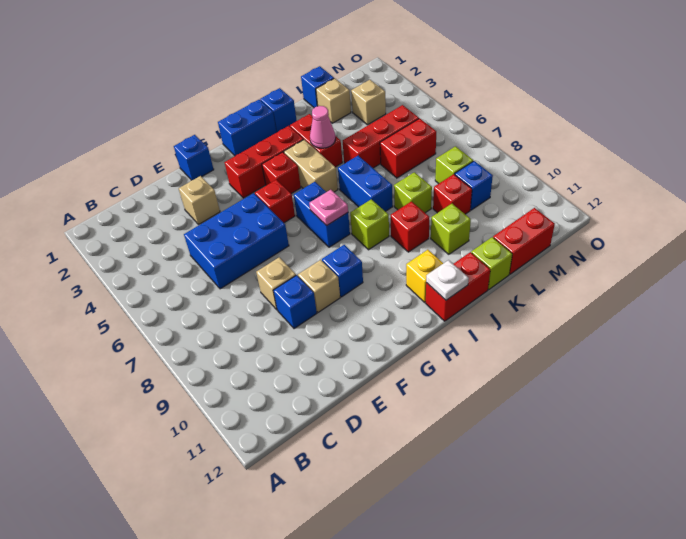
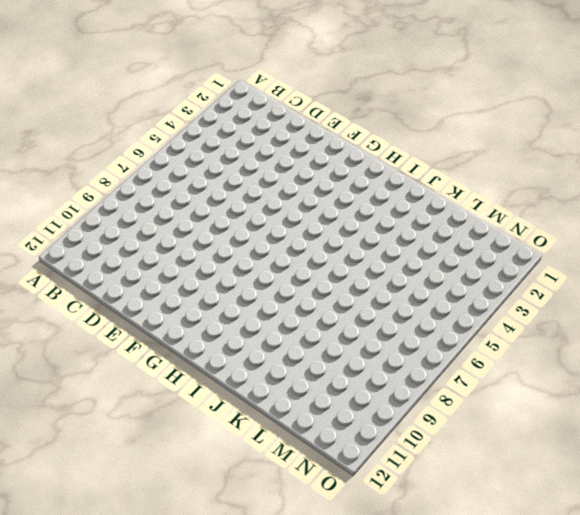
none -> blue 2x3 brick [184,193,289,289]
none -> tan 1x1 brick [179,176,220,225]
none -> tan 1x1 brick [256,257,296,310]
none -> blue 1x1 brick [273,275,317,329]

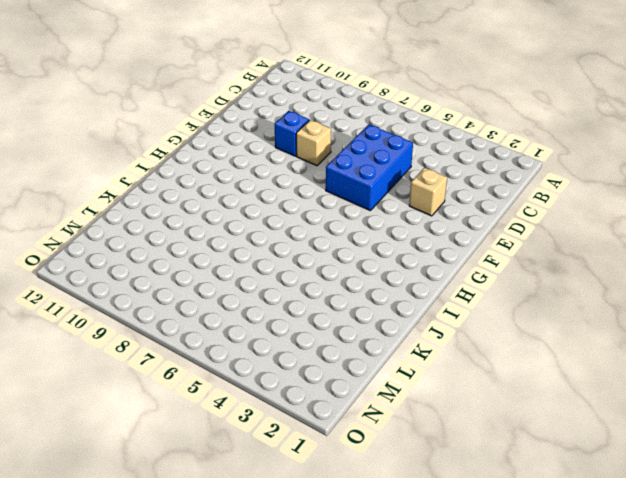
none -> blue 1x1 brick [174,135,214,180]
none -> tan 1x1 brick [298,260,340,312]
none -> red 1x3 brick [225,126,304,198]
none -> red 1x1 brick [255,180,295,223]

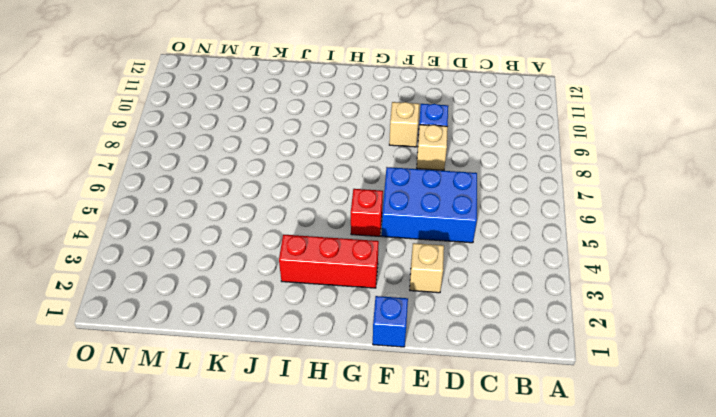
none -> blue 1x1 brick [322,245,363,297]
none -> blue 1x2 brick [218,100,276,156]
none -> red 1x1 brick [262,152,301,194]
none -> blue 1x2 brick [294,182,350,247]

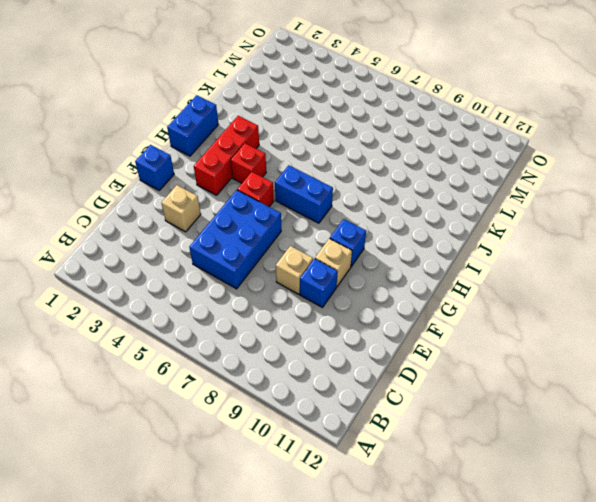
none -> tan 1x2 brick [284,140,338,192]
none -> lime 1x1 brick [350,199,389,250]
none -> yellow 1x1 brick [406,250,443,302]
none -> red 1x2 brick [426,252,490,321]

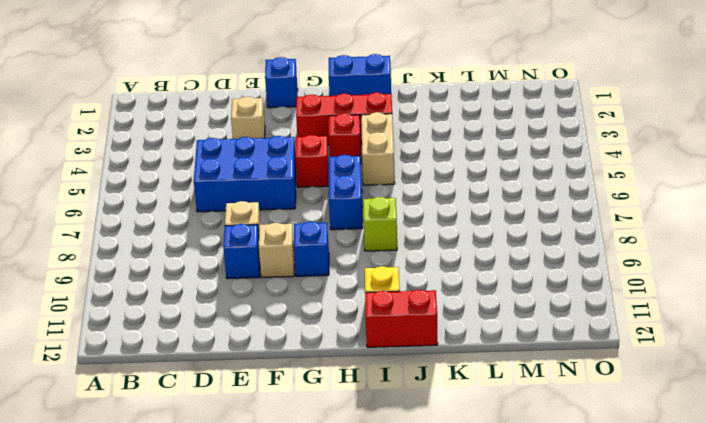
none -> blue 1x1 brick [260,88,297,132]
none -> red 1x2 brick [290,114,342,167]
none -> blue 1x2 brick [338,156,393,211]
none -> red 1x1 brick [391,201,429,252]

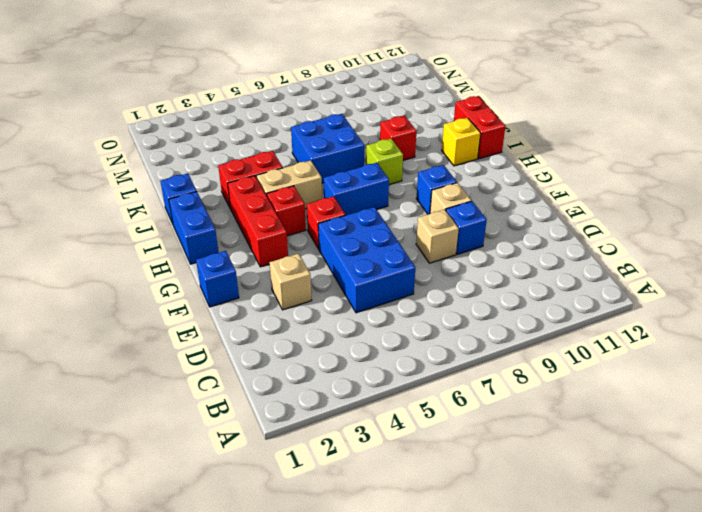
blue 2x2 brick [291,114,364,183] -> blue 1x2 brick [338,156,393,211]
none -> red 1x3 brick [343,105,419,168]
none -> lime 1x1 brick [394,172,432,213]
none -> lime 1x1 brick [431,204,471,254]
none -> lime 1x1 brick [471,237,512,290]

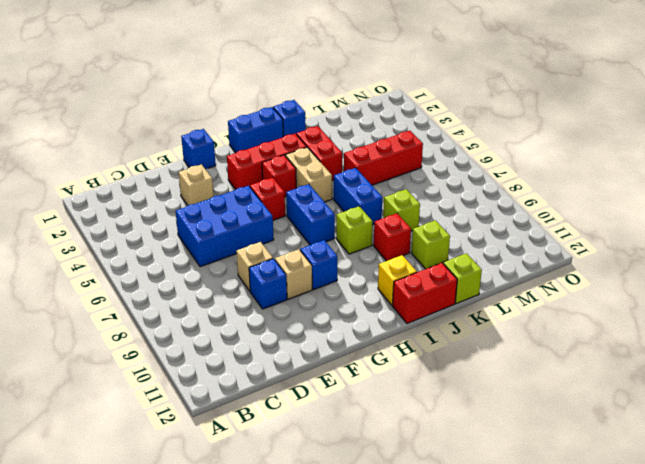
none -> blue 1x1 brick [301,66,334,108]
none -> tan 1x1 brick [316,78,351,123]
none -> red 1x2 brick [380,118,436,178]
none -> red 1x1 brick [433,174,472,214]

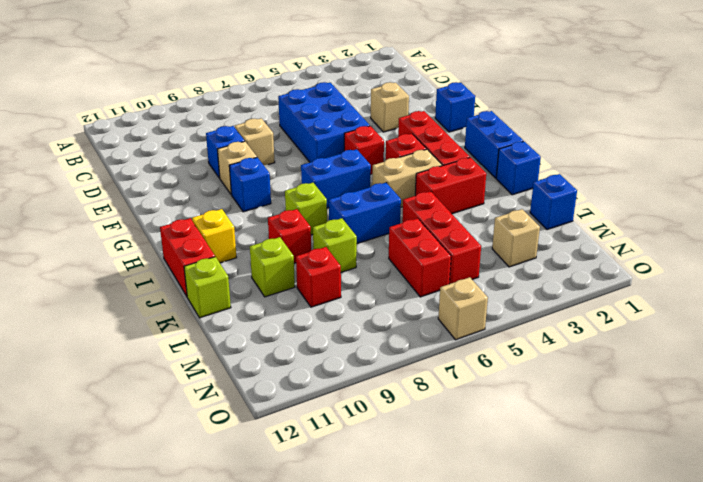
tan 1x1 brick [438,277,488,340] -> tan 1x1 brick moved to [316,78,351,123]
none -> red 1x2 brick [493,208,555,274]
none -> lime 1x1 brick [435,146,473,184]
none -> blue 1x1 brick [455,161,493,210]
none -> pink 1x1 plate [309,190,348,226]

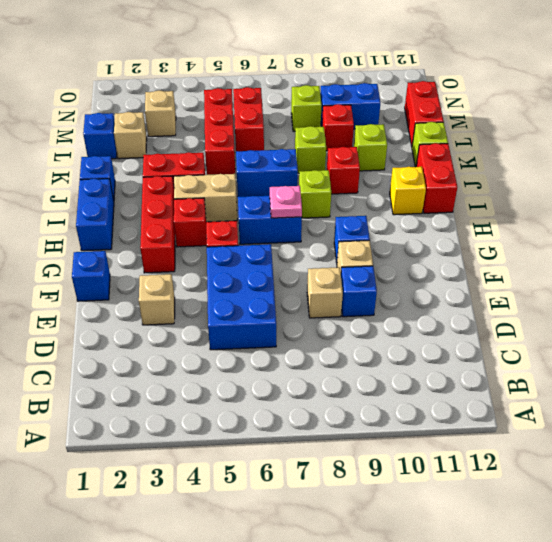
blue 1x2 brick [320,83,380,129] -> blue 1x1 brick [455,161,493,210]
none -> white 1x1 plate [426,260,469,300]
none -> pink 1x1 cone [310,106,336,148]

